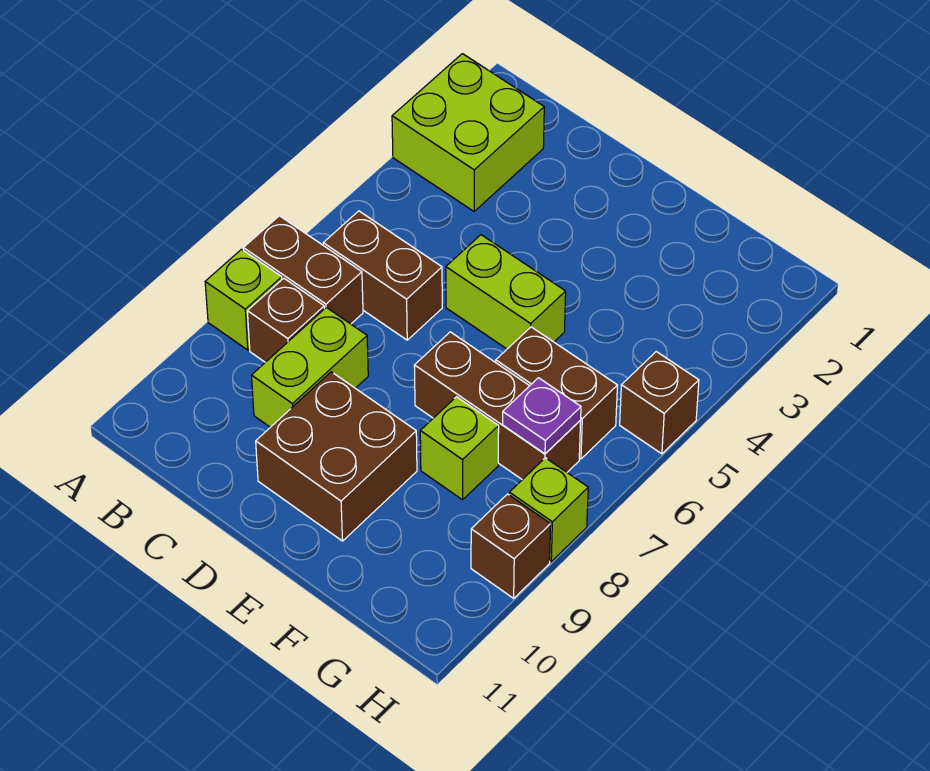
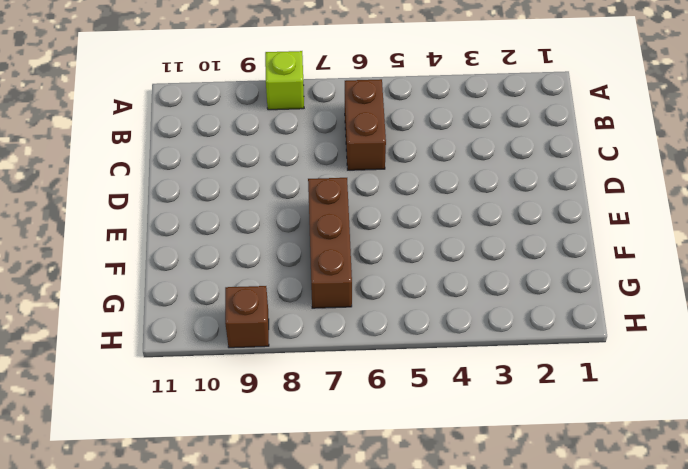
none -> lime 2x2 brick [392,54,544,211]
none -> brown 1x2 brick [243,216,363,324]
none -> brown 1x1 brick [247,278,324,362]

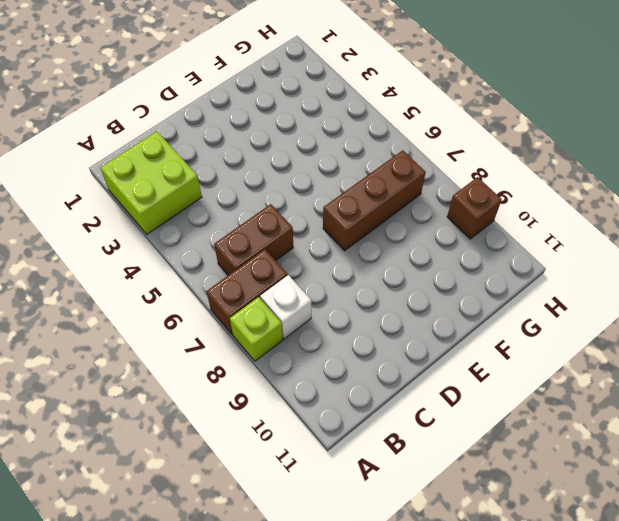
white 1x1 brick [260,275,312,339] -> brown 1x1 brick [247,278,324,362]
none -> lime 1x2 brick [252,307,368,427]
none -> lime 1x2 brick [446,235,566,349]
none -> brown 2x2 brick [256,372,417,541]

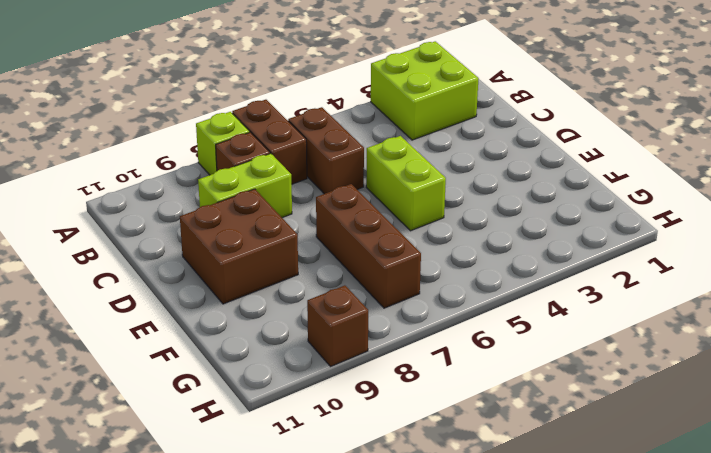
none -> brown 1x2 brick [496,327,618,459]
none -> lime 1x1 brick [420,397,499,500]
none -> brown 1x1 brick [620,352,699,454]

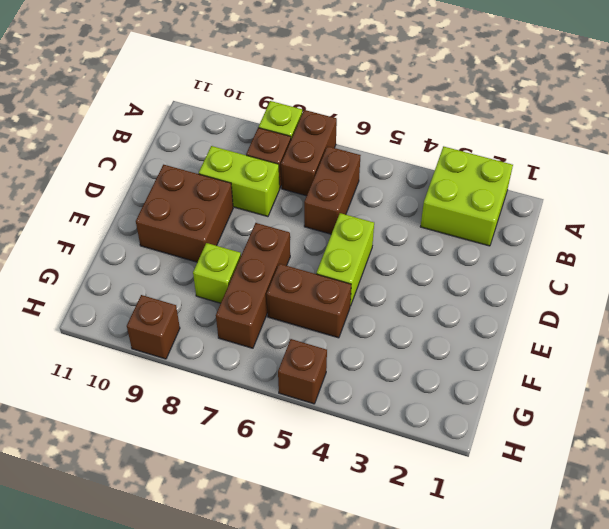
brown 1x2 brick [267,264,351,338] -> brown 1x2 brick turned to [496,327,618,459]
none -> lime 1x1 brick [509,458,588,561]
none -> purple 1x1 plate [503,378,581,454]

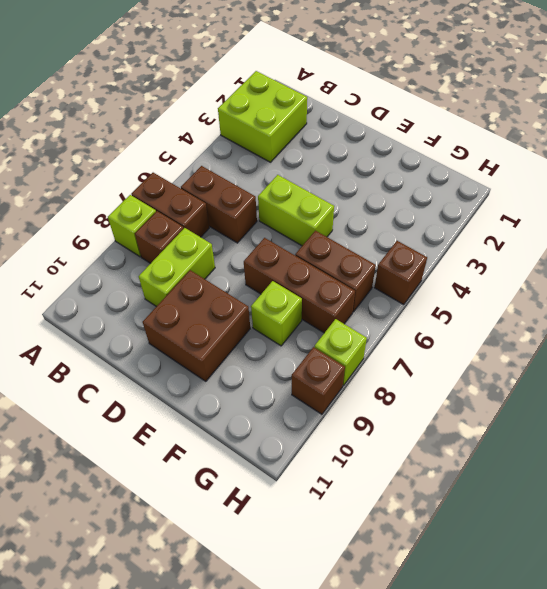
none -> purple 1x1 plate [503,378,581,454]

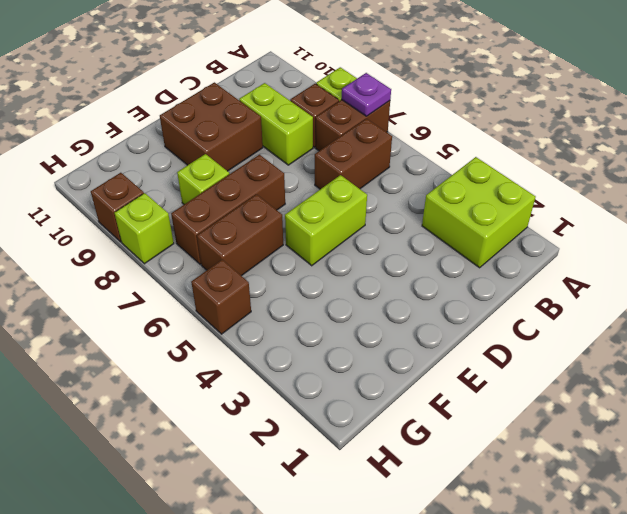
purple 1x1 plate [342,73,391,116] -> purple 1x1 plate moved to [503,378,581,454]

